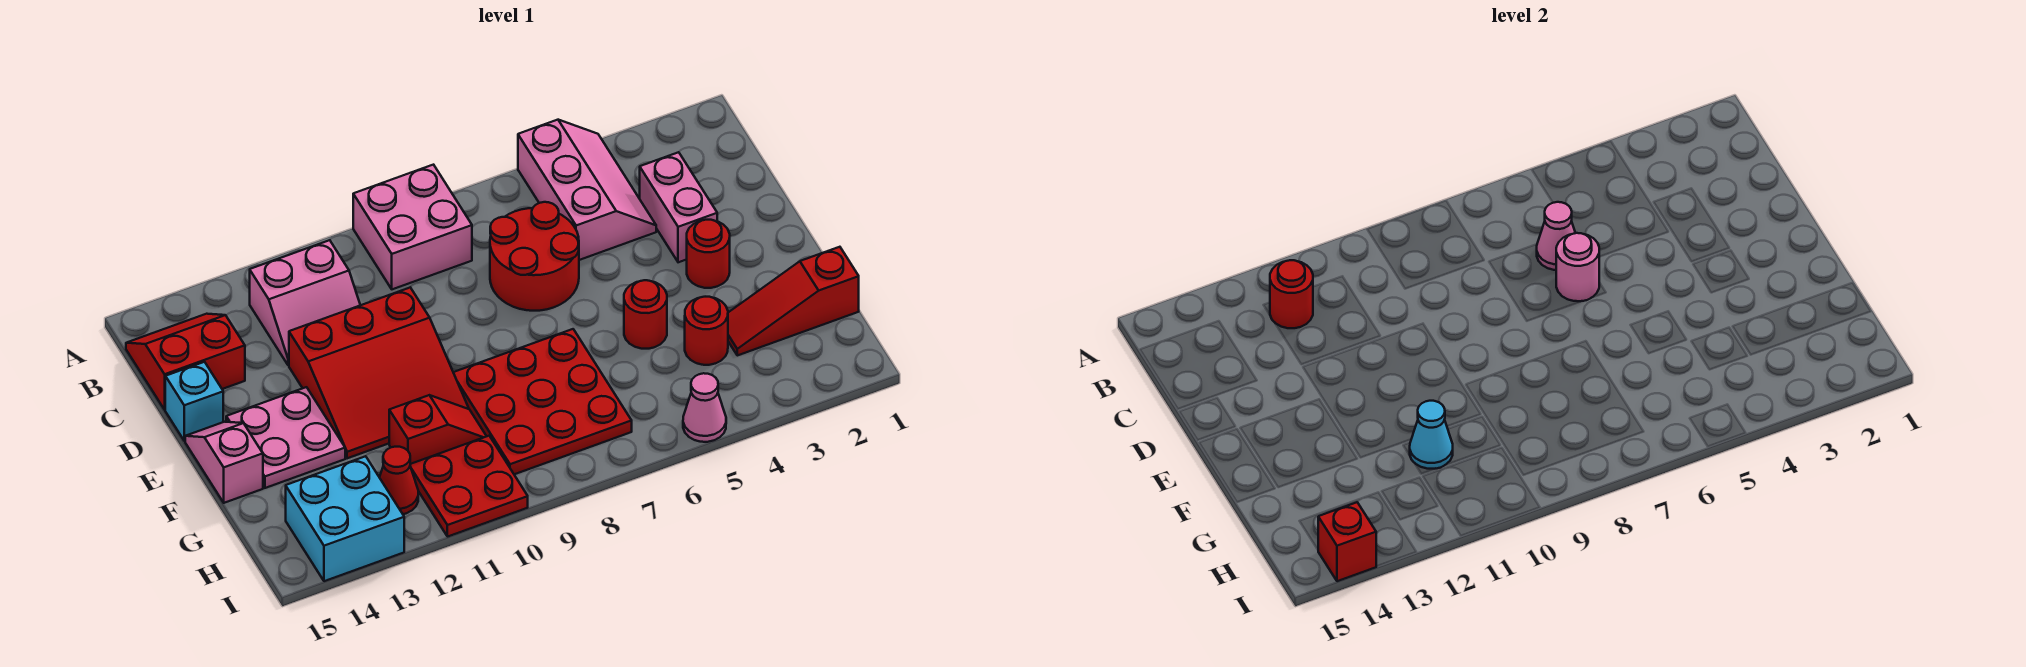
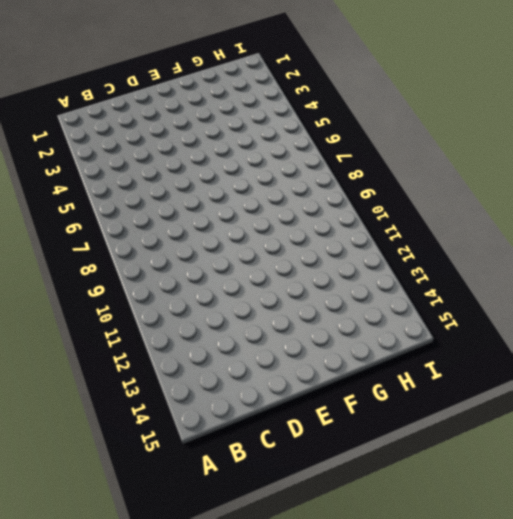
none -> pink 2x3 slope [518,120,656,260]
none -> pink 2x2 brick [353,165,472,289]
none -> pink 2x2 slope [250,240,360,365]

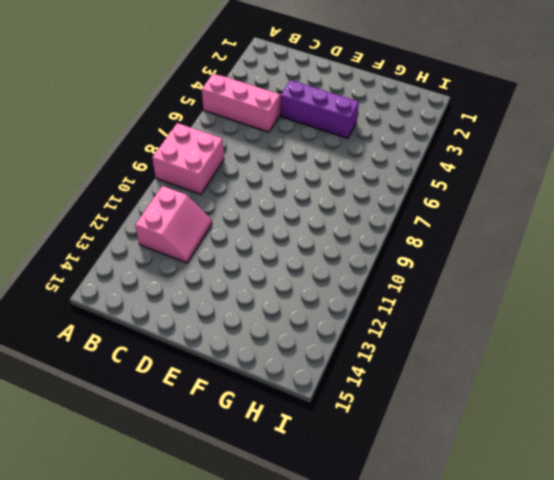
purple 1x3 brick [280,80,359,138] -> none
none -> red 2x2 slope [126,314,245,410]
none -> pink 1x2 brick [640,152,717,262]
none -> red 2x2 round brick [490,202,579,311]

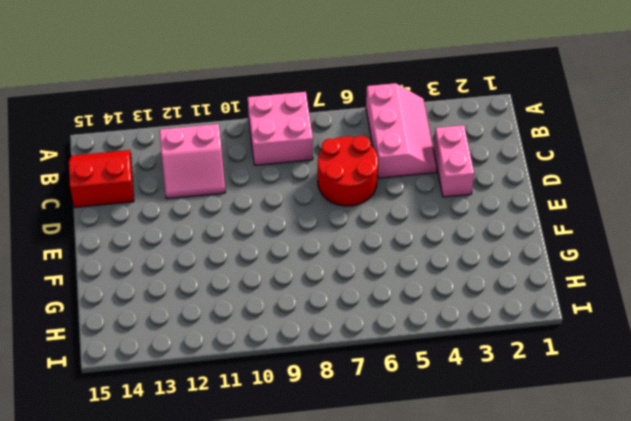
none -> red 3x3 slope [289,287,469,458]
none -> cyan 1x1 brick [165,362,223,441]
none -> red 1x1 round brick [687,220,730,288]

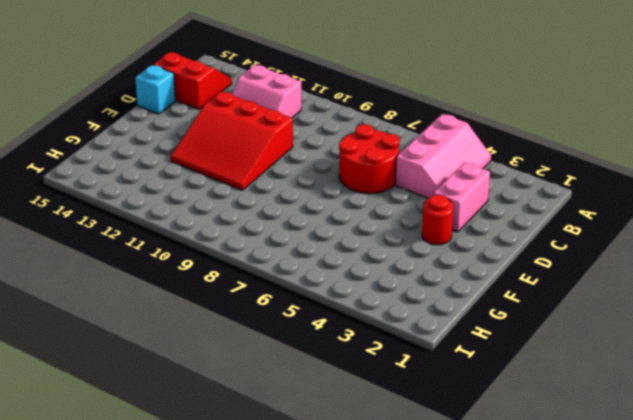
none -> pink 2x2 brick [353,165,472,289]
none -> pink 2x2 plate [226,387,345,488]
none -> pink 1x2 slope [185,422,263,503]

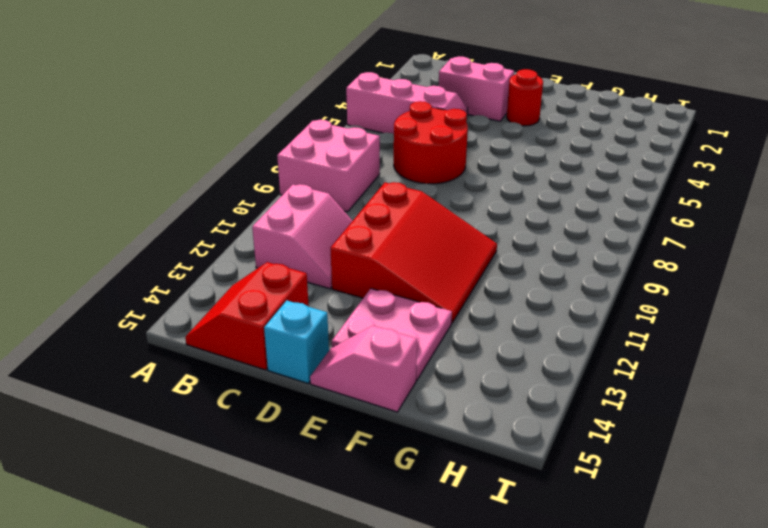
none -> red 1x1 round brick [624,280,667,349]
none -> red 3x3 plate [453,329,632,474]
none -> red 1x3 slope [728,247,859,355]

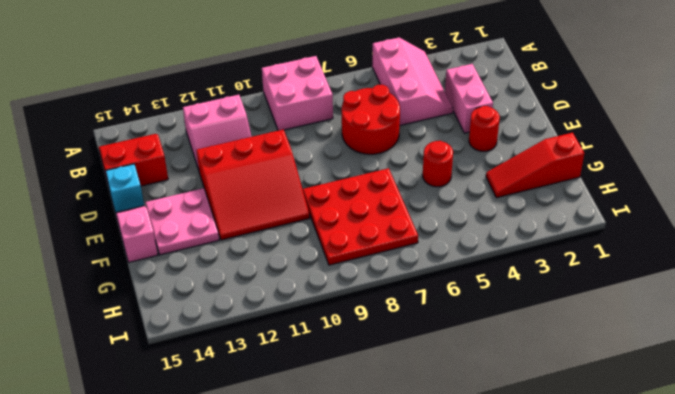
none -> red 1x1 round brick [685,297,728,365]
none -> red 1x2 slope [389,395,487,464]
none -> red 2x2 plate [410,436,528,537]

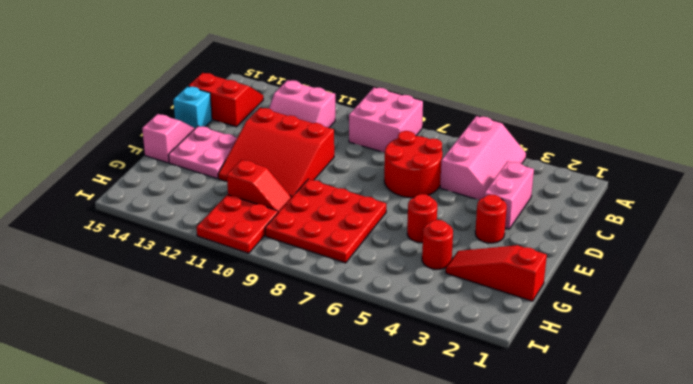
none -> red 1x1 cone [379,447,418,514]
none -> cyan 2x2 brick [286,456,404,581]
none -> pink 1x1 cone [683,373,726,442]

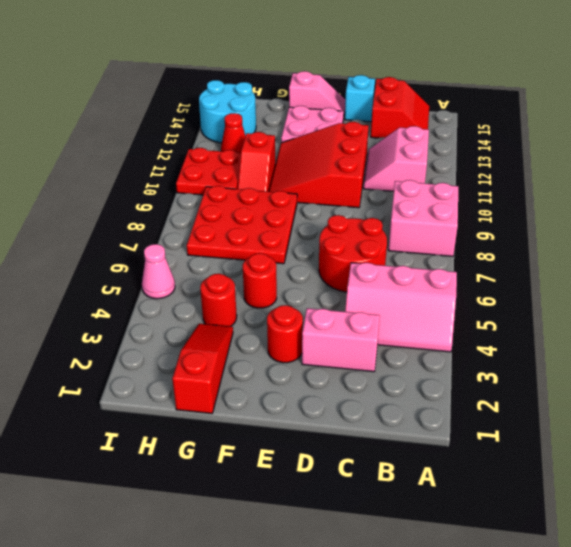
cyan 2x2 round brick [199,80,256,143] -> cyan 2x2 brick [286,456,404,581]
none -> red 1x1 round brick [1270,260,1313,328]
none -> pink 1x1 cone [1537,202,1575,270]
none -> pink 1x1 round brick [1556,233,1599,301]

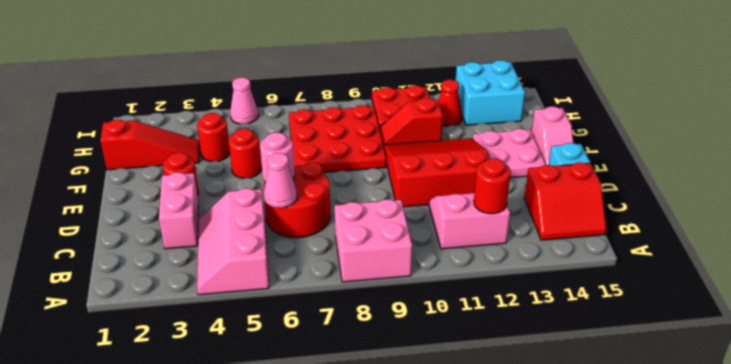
none -> cyan 1x1 cone [1410,401,1453,469]
none -> red 1x1 brick [1318,502,1376,581]

